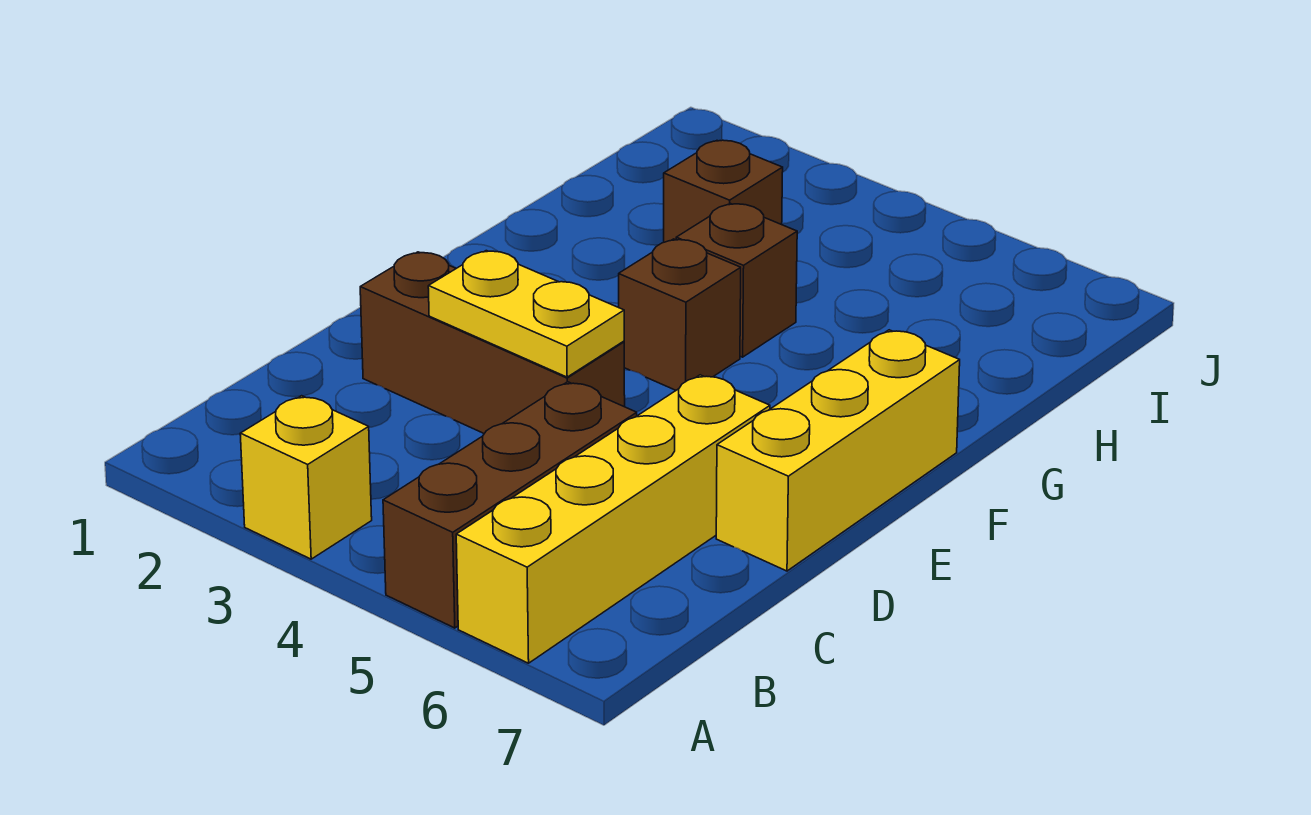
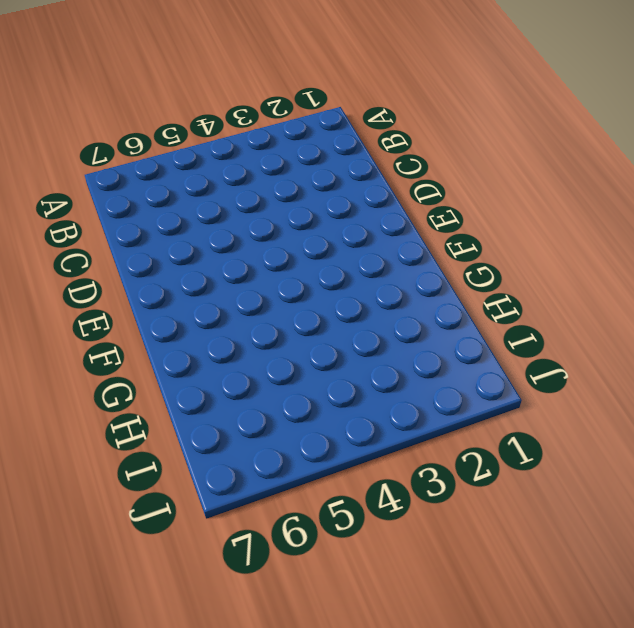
none -> yellow 1x1 brick [240,396,372,559]
none -> brown 1x3 brick [383,382,637,628]

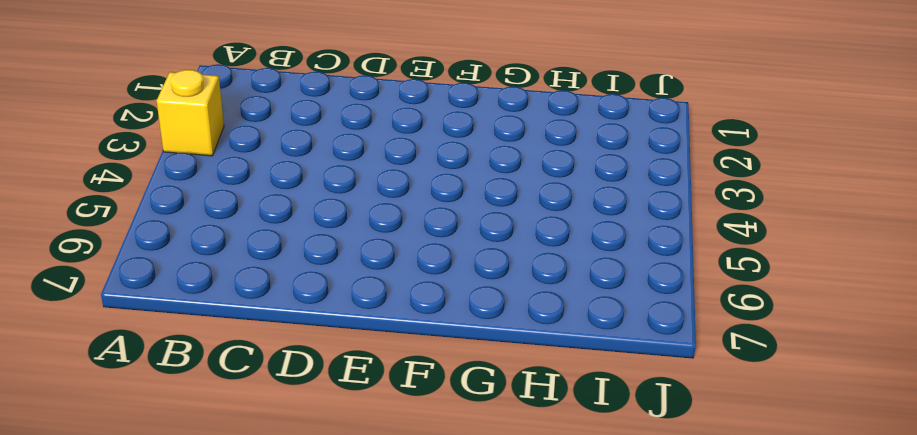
none -> brown 1x3 brick [383,382,637,628]
none -> yellow 1x4 brick [456,375,770,663]

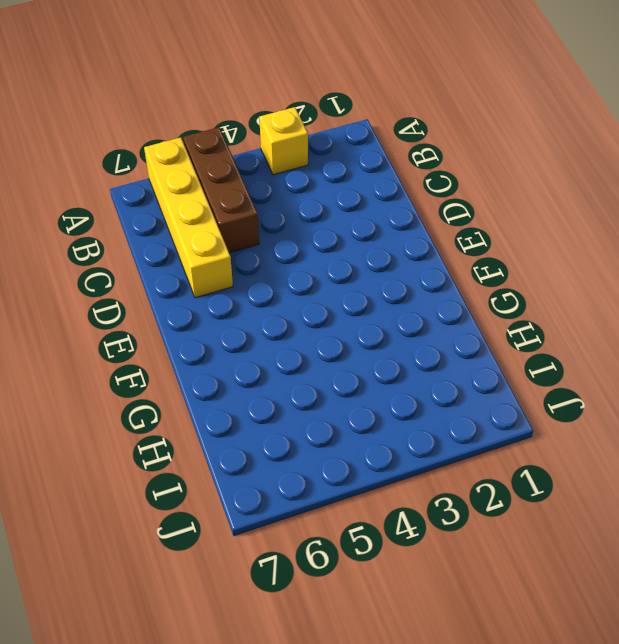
none -> brown 1x3 brick [360,252,625,433]
none -> yellow 1x3 brick [716,330,960,571]

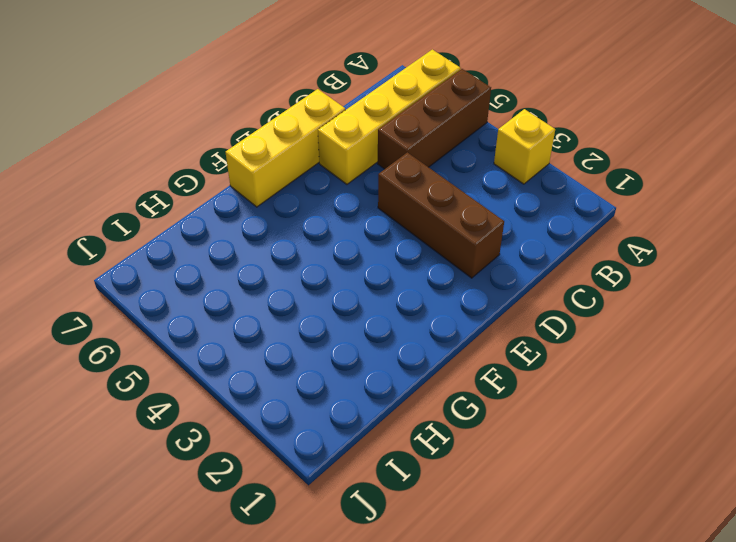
none -> brown 1x1 brick [619,239,741,390]
none -> brown 1x1 brick [676,203,797,357]

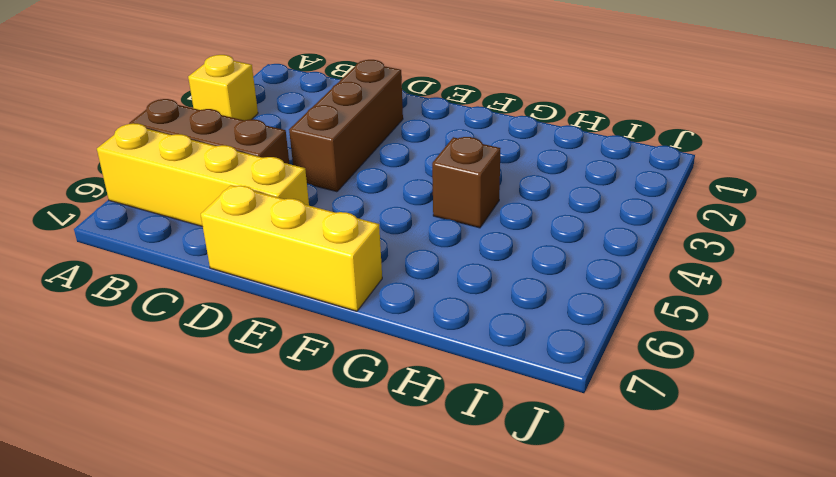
none -> brown 1x1 brick [619,239,741,390]
none -> brown 1x1 brick [664,140,783,242]

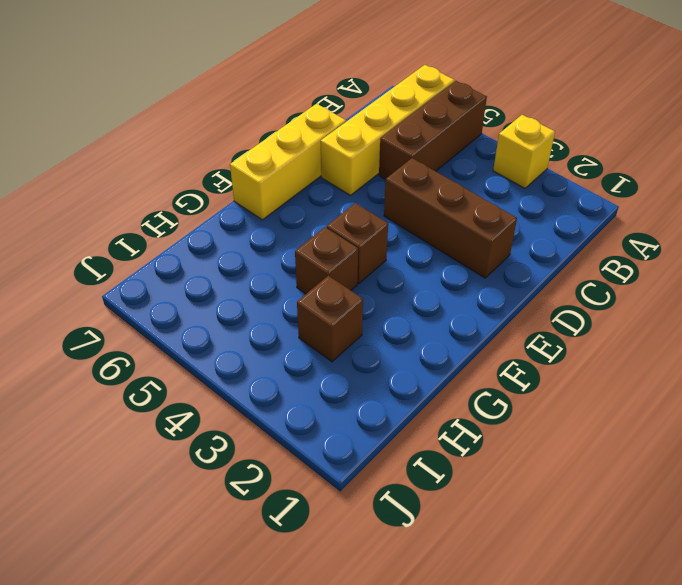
none -> yellow 1x2 plate [428,251,624,377]

